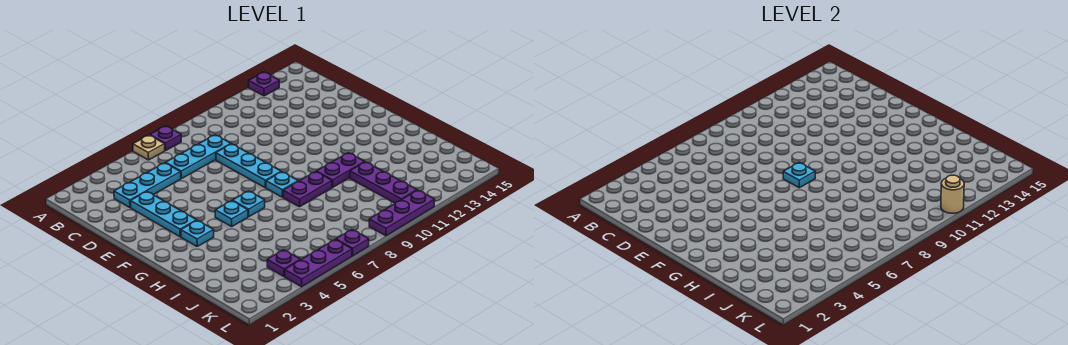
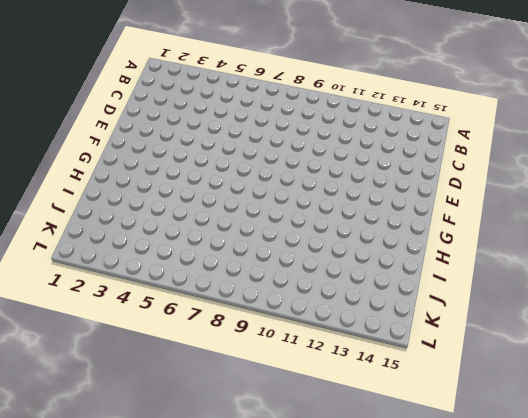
none -> tan 1x1 plate [133,135,165,160]
none -> purple 1x1 plate [150,126,181,151]
none -> purple 1x1 plate [249,72,279,96]

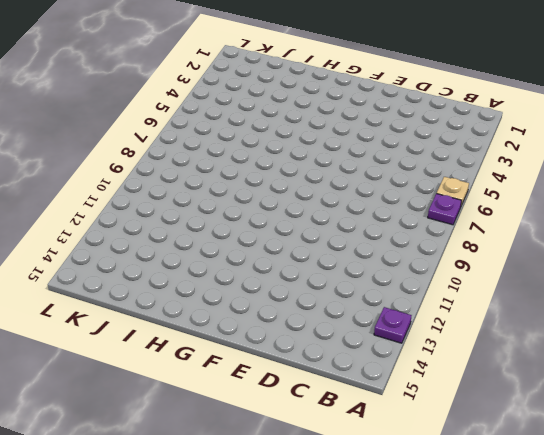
none -> cyan 1x3 plate [114,163,181,208]
none -> cyan 1x3 plate [166,135,231,179]
none -> cyan 1x3 plate [131,192,197,237]

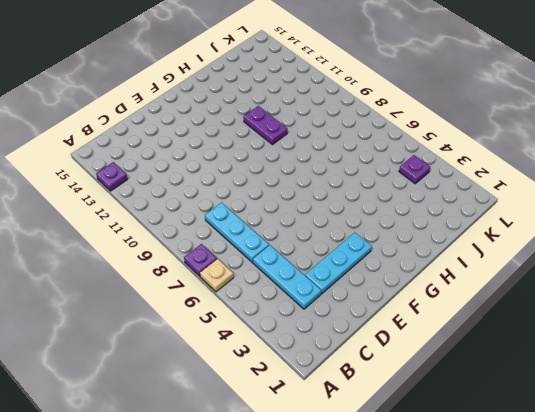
none -> cyan 1x3 plate [216,144,281,188]
none -> cyan 1x1 plate [181,220,214,246]
none -> cyan 1x1 plate [215,201,248,227]

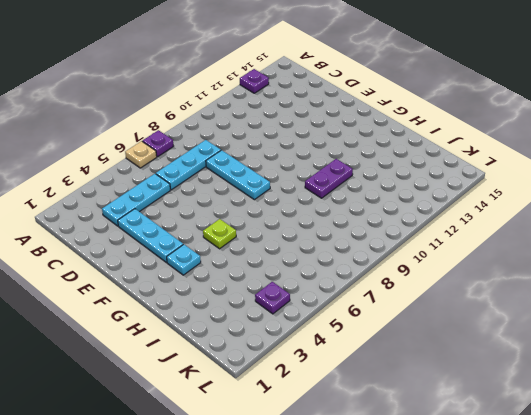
lime 1x1 plate [203,219,236,249] -> cyan 1x1 plate [215,201,248,227]
none -> cyan 1x1 plate [232,191,265,217]
none -> cyan 1x1 plate [266,172,298,197]
none -> purple 1x2 plate [283,172,332,207]

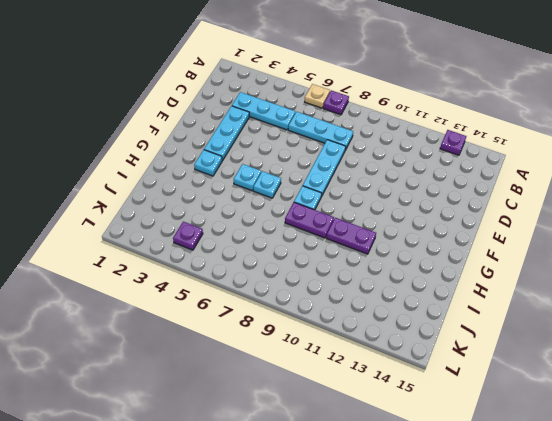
none -> purple 1x3 plate [350,162,417,203]
none -> purple 1x3 plate [285,240,352,287]
none -> purple 1x1 plate [336,230,369,256]

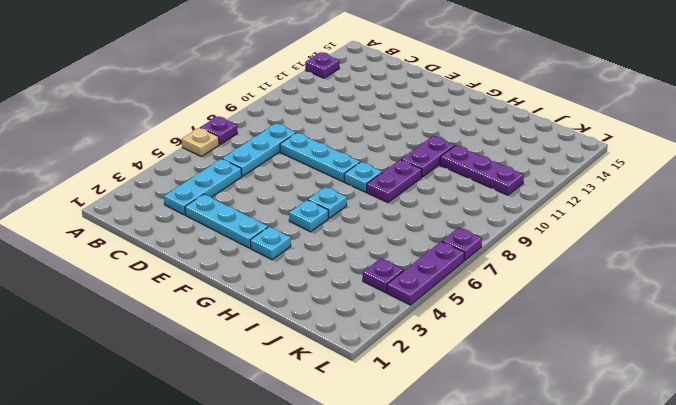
none -> purple 1x3 plate [369,190,435,236]
none -> cyan 1x1 plate [783,163,815,188]
none -> tan 1x1 round brick [941,175,964,213]

